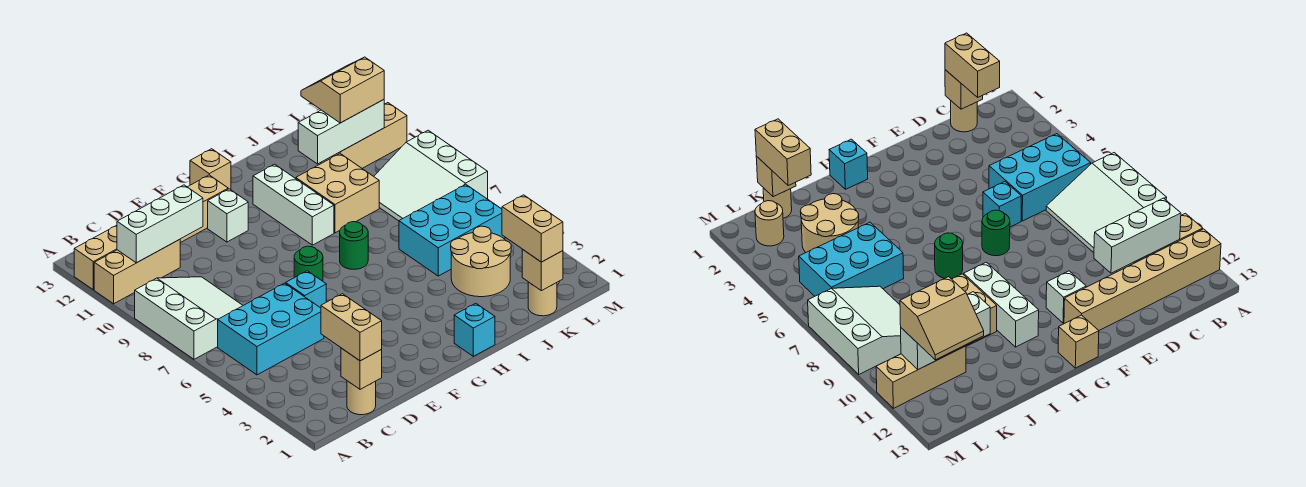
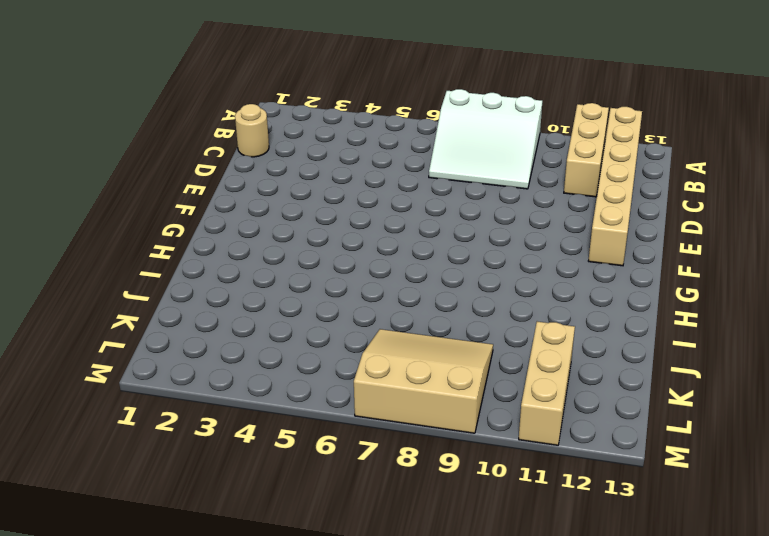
tan 3x3 slope [354,329,493,433] -> white 3x3 slope [374,130,488,221]
none -> cyan 2x3 brick [218,283,324,375]
none -> cyan 1x1 brick [286,271,326,308]
none -> green 1x1 round brick [294,246,323,281]

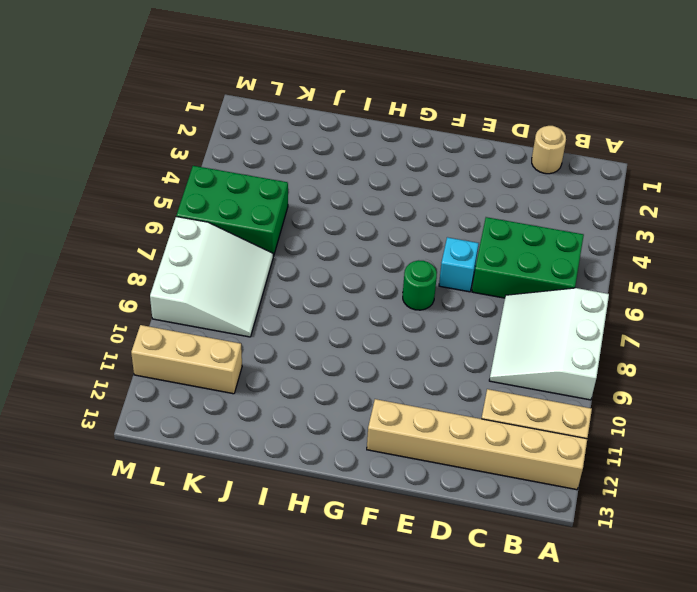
green 2x3 brick [472,217,584,298] -> cyan 2x3 brick [218,283,324,375]
green 2x3 brick [176,166,288,256] -> cyan 2x3 brick [399,184,505,276]
none -> white 1x1 brick [208,189,248,242]
none -> tan 1x1 brick [190,149,231,190]
none -> cyan 1x1 brick [454,303,495,356]

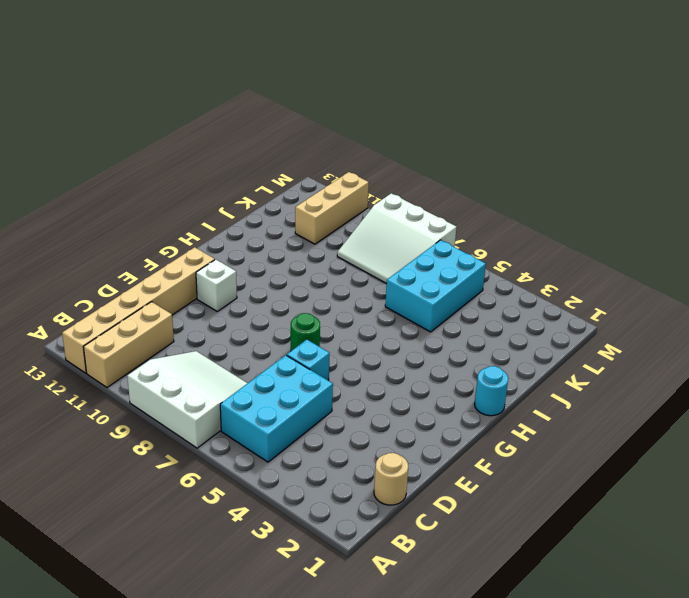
cyan 1x1 round brick [475,366,508,416] -> cyan 1x1 brick [454,303,495,356]
none -> tan 1x1 brick [190,149,231,190]
none -> green 1x1 round brick [340,222,368,269]
none -> white 1x3 brick [253,164,334,245]

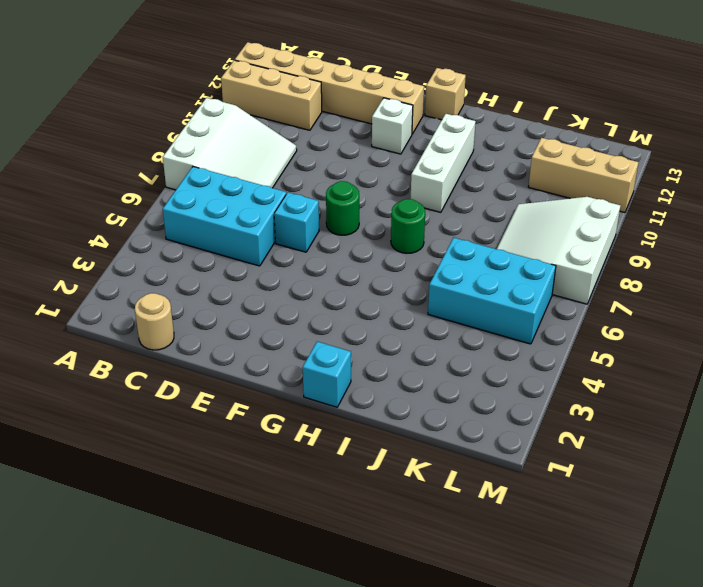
none -> tan 2x2 brick [296,154,379,233]
none -> tan 2x2 round brick [451,226,511,297]
none -> tan 1x1 round brick [528,282,557,316]

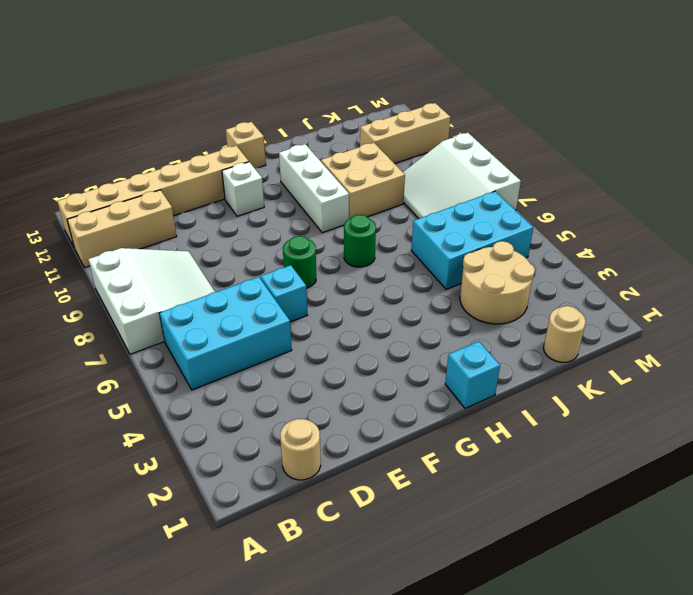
none -> tan 1x1 round brick [755,201,784,246]
none -> white 1x3 brick [117,185,203,263]
none -> tan 1x1 brick [341,348,382,389]

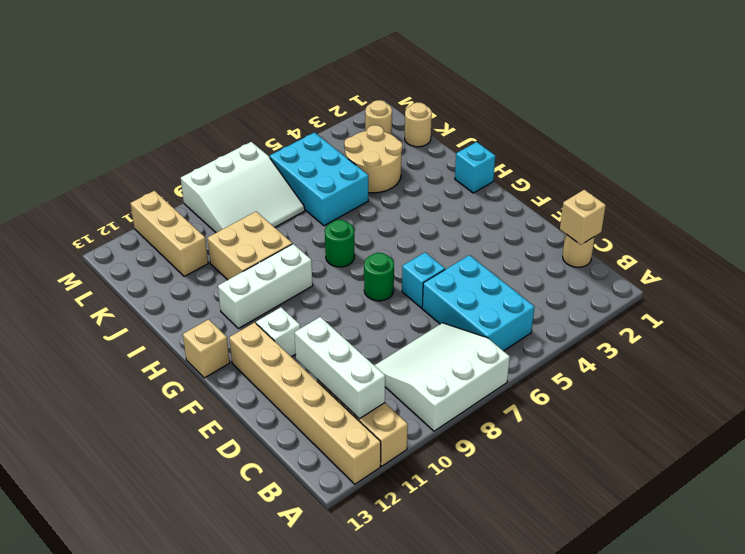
none -> white 1x3 brick [298,100,384,164]
none -> tan 1x1 brick [522,249,563,291]
none -> tan 1x2 brick [321,294,382,361]

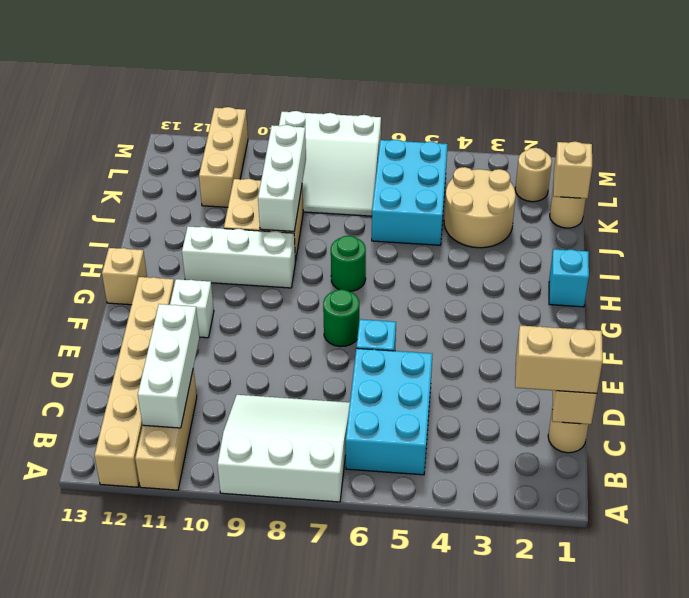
white 1x3 brick [258,125,306,231] -> white 1x3 brick moved to [298,100,384,164]
none -> tan 1x2 brick [502,195,563,262]
none -> tan 2x2 slope [301,57,384,123]

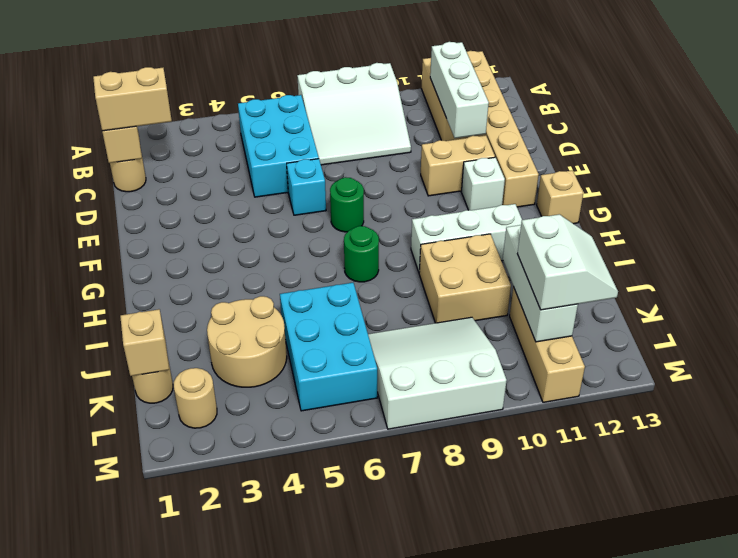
tan 1x2 brick [421,135,495,196] -> tan 1x2 brick moved to [502,195,563,262]
white 2x2 slope [517,214,618,310] -> tan 2x2 slope [301,57,384,123]
none -> cyan 1x1 brick [454,303,495,356]

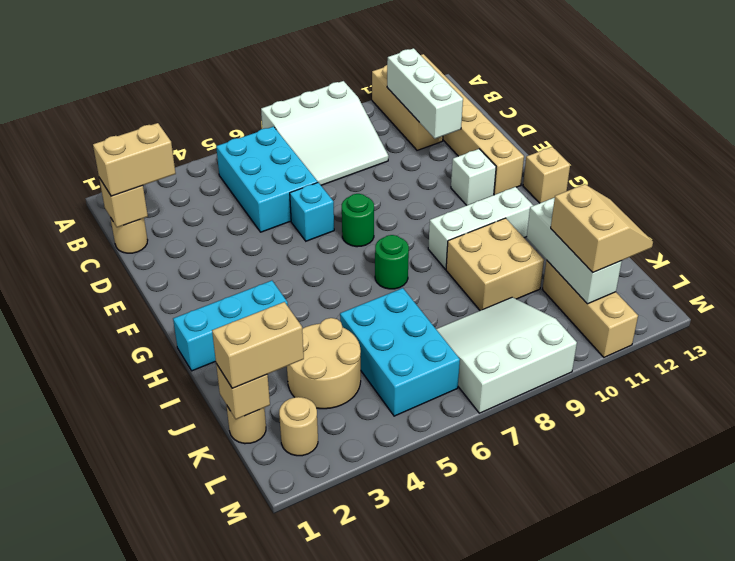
cyan 1x3 brick [173,281,288,371] -> cyan 1x1 brick [454,303,495,356]

